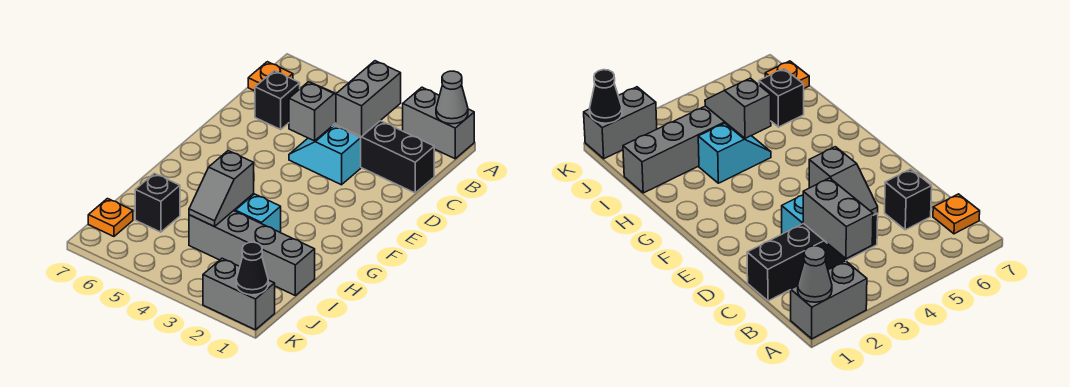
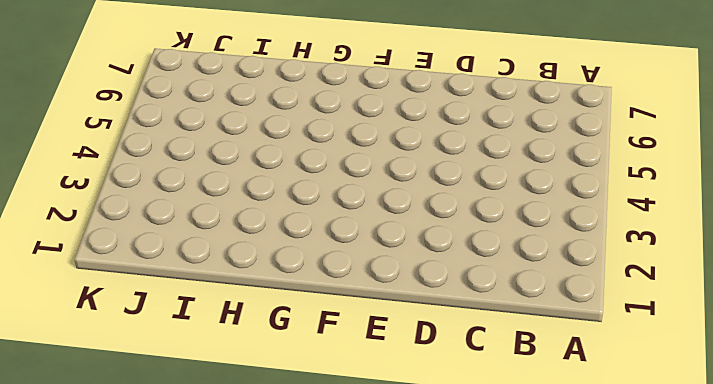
none -> grey 1x2 brick [403,87,474,159]
none -> orange 1x1 plate [248,62,293,91]
none -> black 1x4 brick [333,121,434,193]

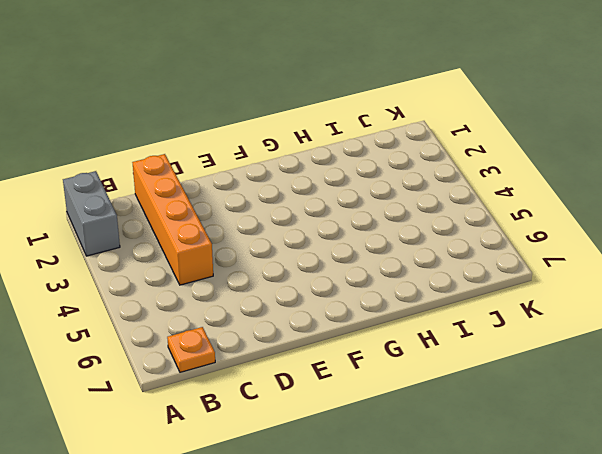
orange 1x4 brick [132,154,213,285] -> black 1x4 brick [333,121,434,193]
none -> black 1x1 brick [255,71,300,129]
none -> cyan 1x2 slope [289,126,361,185]
none -> cyan 1x2 slope [234,194,281,233]

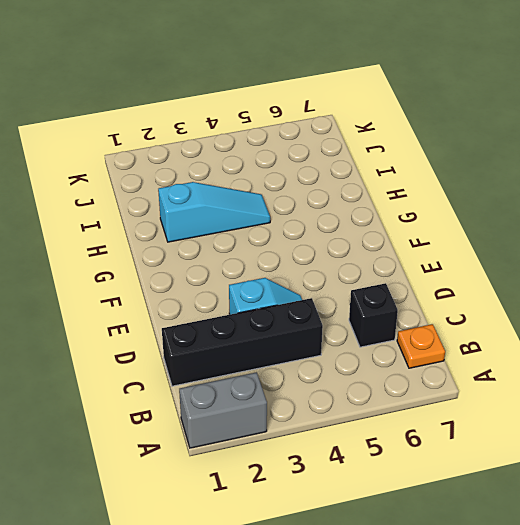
cyan 1x3 slope [158,182,270,242] -> cyan 1x2 slope [234,194,281,233]
none -> grey 1x4 brick [189,211,315,296]
none -> black 1x1 brick [135,173,180,232]
none -> orange 1x1 plate [88,199,133,236]

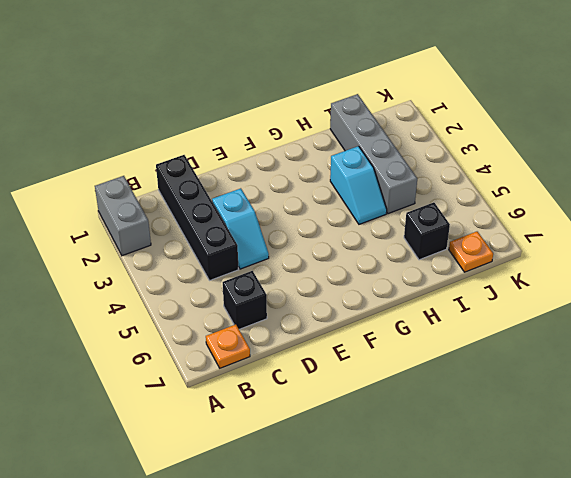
none -> grey 1x2 brick [203,258,275,330]
none -> grey 1x1 cone [436,71,468,124]
none -> grey 1x2 brick [336,61,401,137]

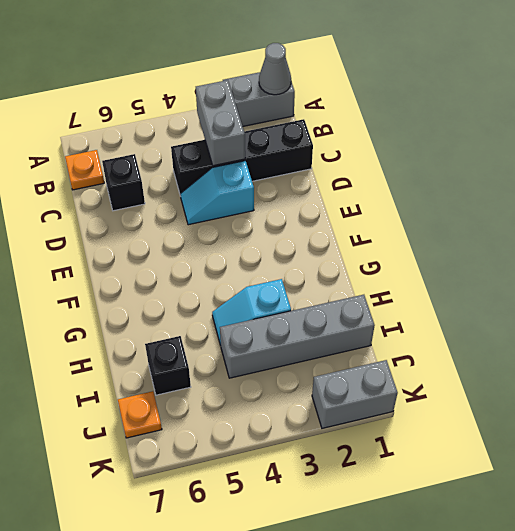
none -> grey 1x2 slope [289,82,336,141]
none -> grey 1x2 slope [189,151,254,227]
none -> black 1x1 cone [236,242,268,295]

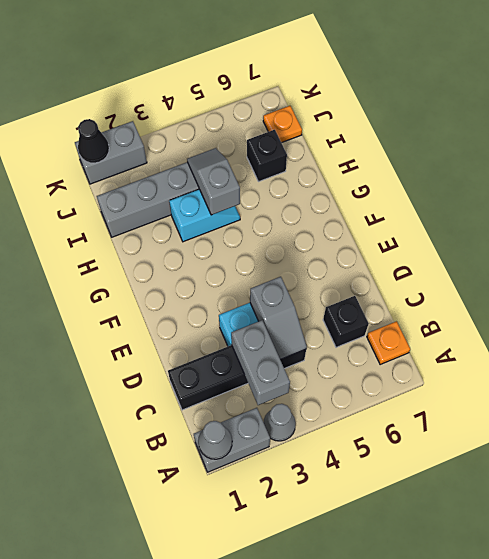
grey 1x1 cone [263,404,296,441] -> none

